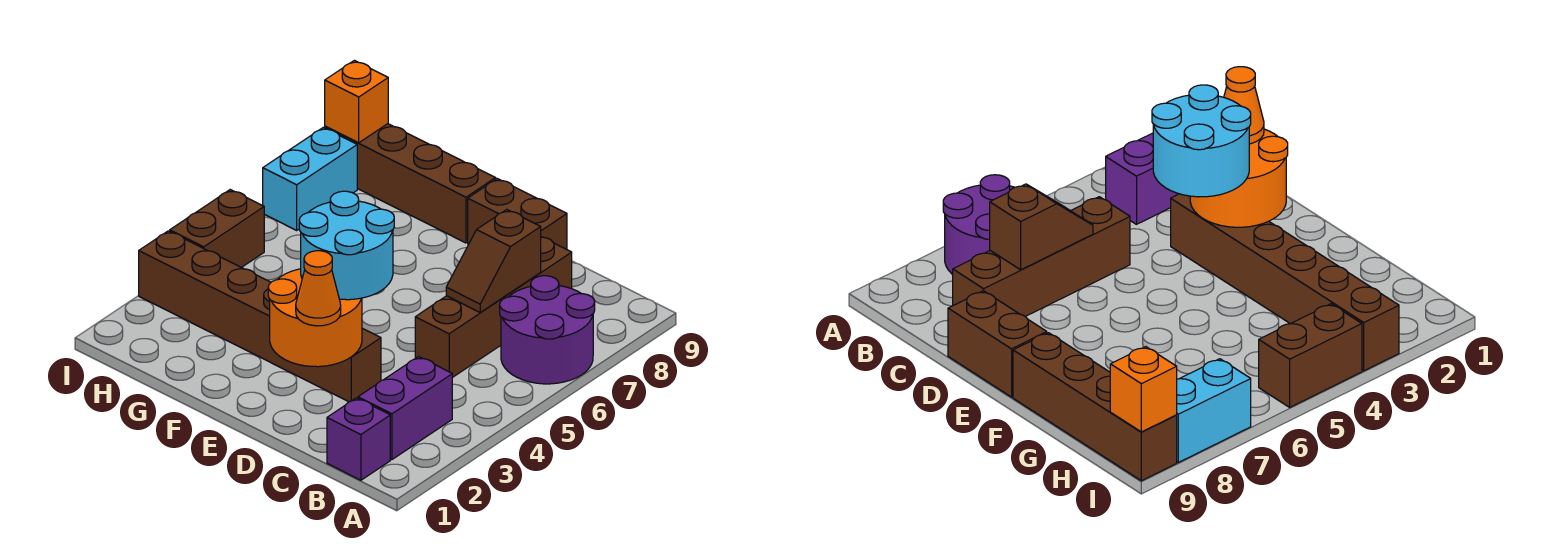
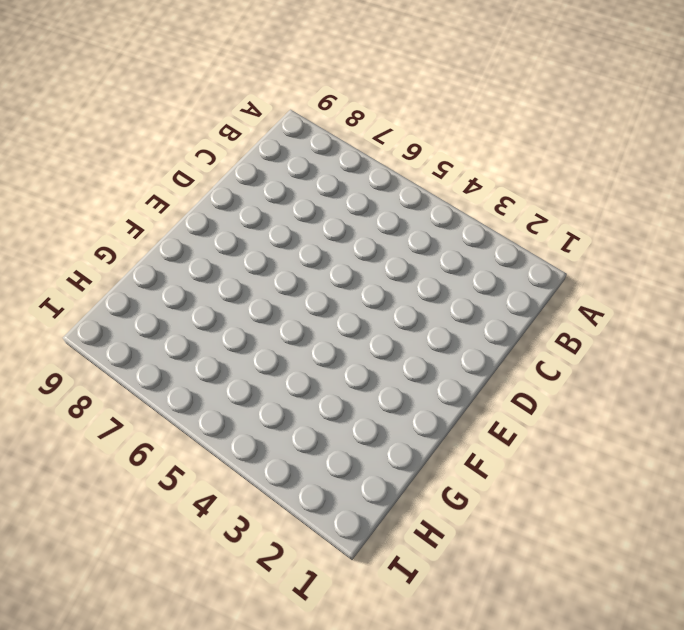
none -> purple 2x2 round brick [500,276,595,384]
none -> purple 1x1 brick [327,398,390,480]
none -> purple 1x2 brick [358,357,452,460]

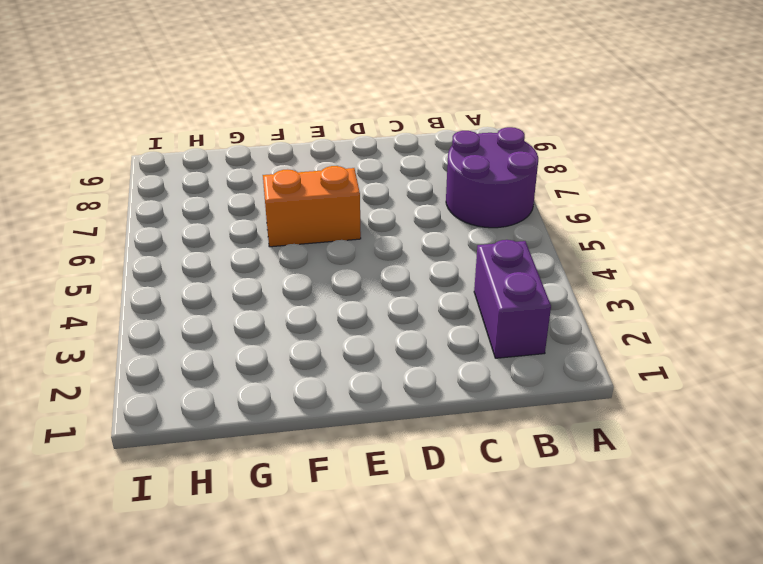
orange 1x2 brick [263,166,361,247] -> none
none -> purple 1x1 brick [327,398,390,480]
none -> brown 1x4 brick [415,237,572,378]
none -> brown 1x6 brick [139,231,381,402]

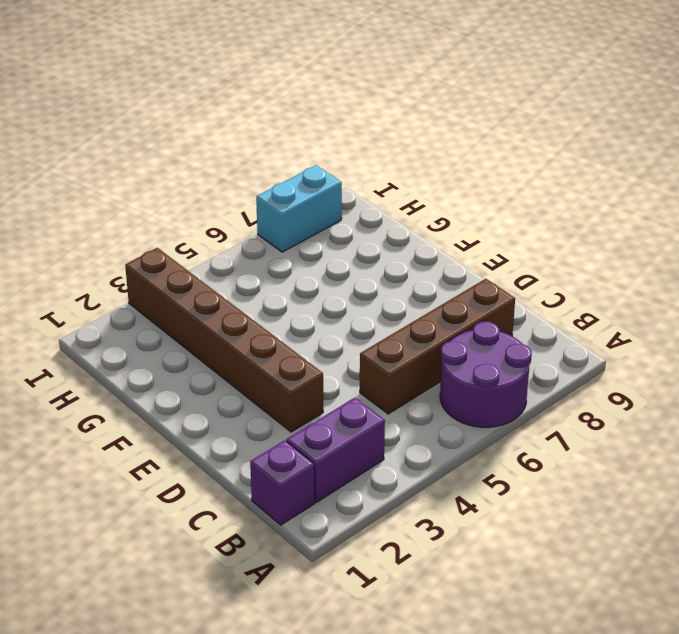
none -> brown 1x2 brick [468,179,567,249]
none -> brown 1x4 brick [325,124,496,243]
none -> brown 1x2 brick [170,190,264,268]

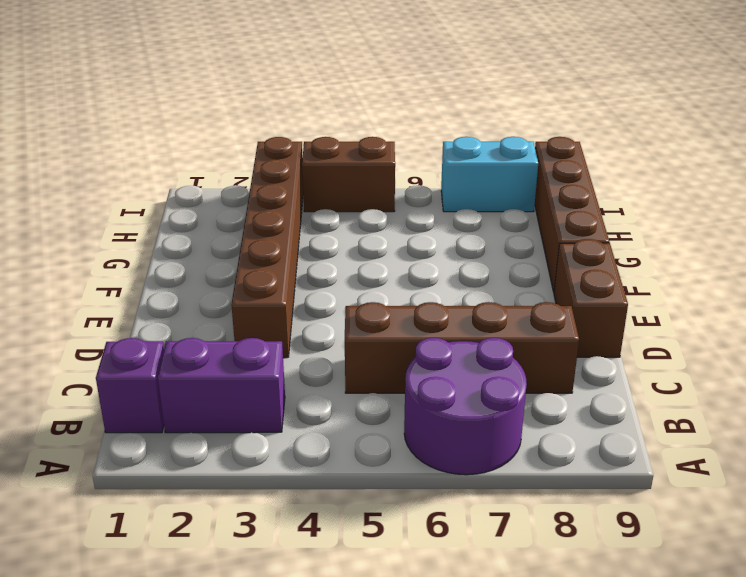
none -> brown 1x2 slope [446,210,541,313]
none -> orange 2x2 round brick [268,269,362,367]
none -> orange 1x1 brick [325,60,388,143]

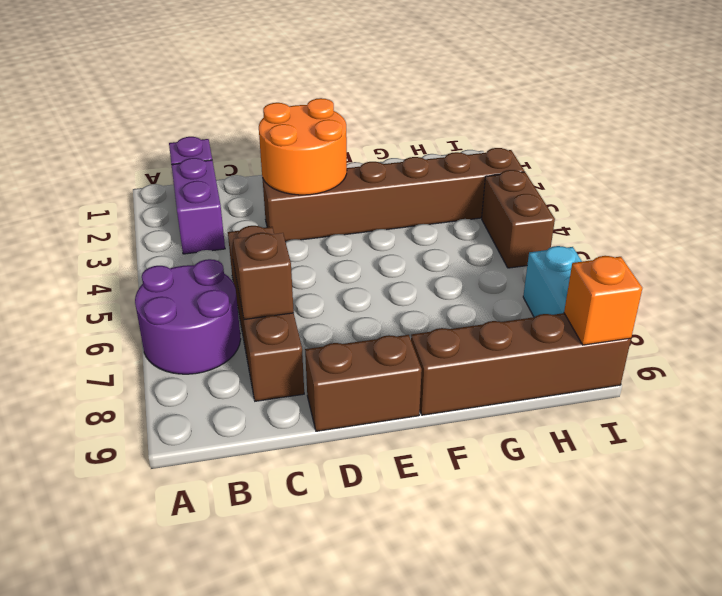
none -> orange 1x1 cone [296,251,341,326]
none -> cyan 2x2 round brick [299,191,394,300]

